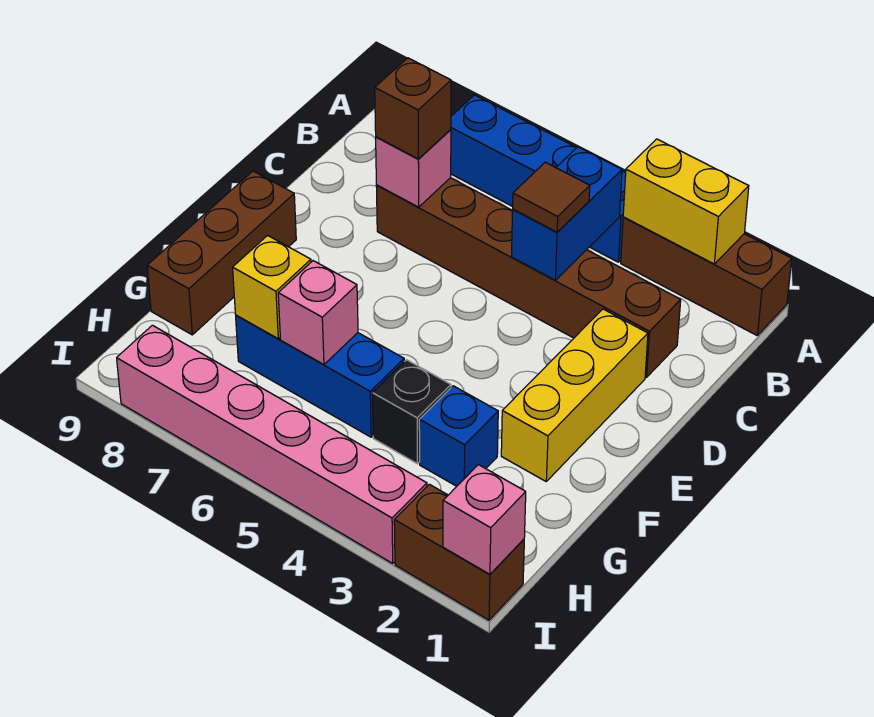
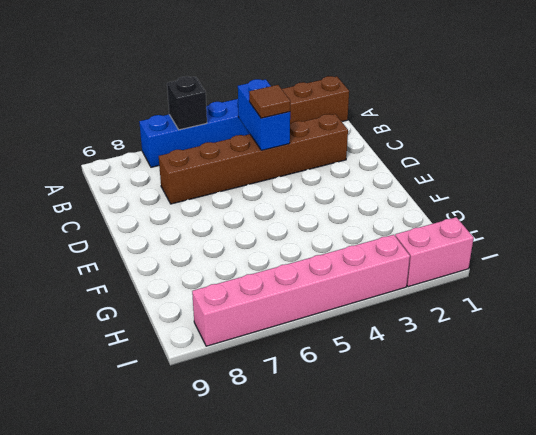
black 1x1 brick [167,76,207,130] -> black 1x1 brick moved to [373,360,451,464]
pink 1x2 brick [395,217,474,287] -> brown 1x2 brick [394,484,524,620]
none -> yellow 1x3 brick [501,309,648,481]
none -> brown 1x3 brick [147,171,296,335]
none -> blue 1x1 brick [419,386,498,486]

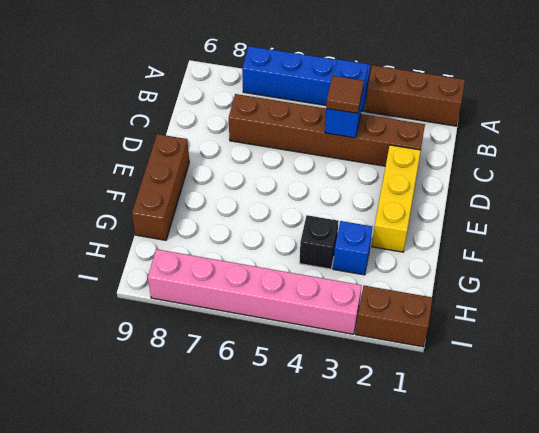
none -> blue 1x3 brick [236,315,404,437]
none -> yellow 1x2 brick [623,139,749,264]
none -> pink 1x1 brick [376,130,451,207]

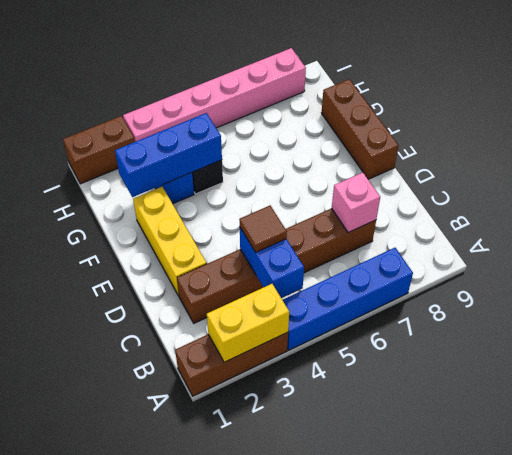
blue 1x3 brick [115,113,222,197] -> blue 1x3 brick moved to [236,315,404,437]
none -> pink 1x1 brick [278,261,358,365]
none -> yellow 1x1 brick [233,236,311,339]
none -> pink 1x1 brick [443,465,526,574]

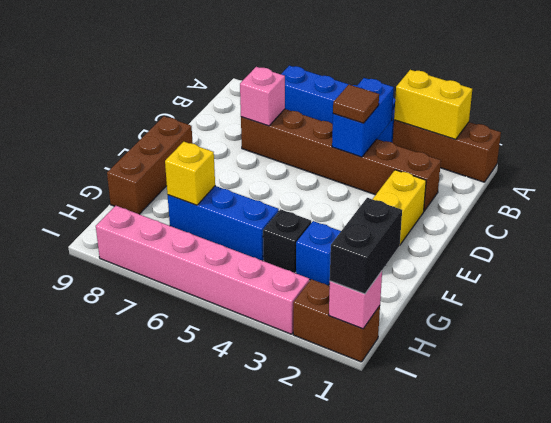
black 1x2 brick [330,198,402,294] -> none
none -> pink 1x1 brick [278,261,358,365]
none -> brown 1x1 brick [375,58,451,159]

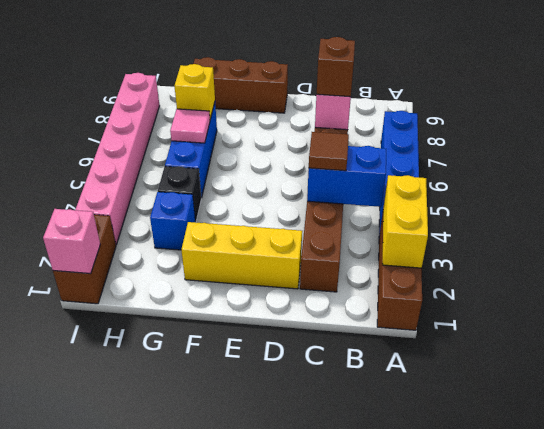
pink 1x1 tile [170,109,210,143] -> pink 1x1 brick [278,261,358,365]

